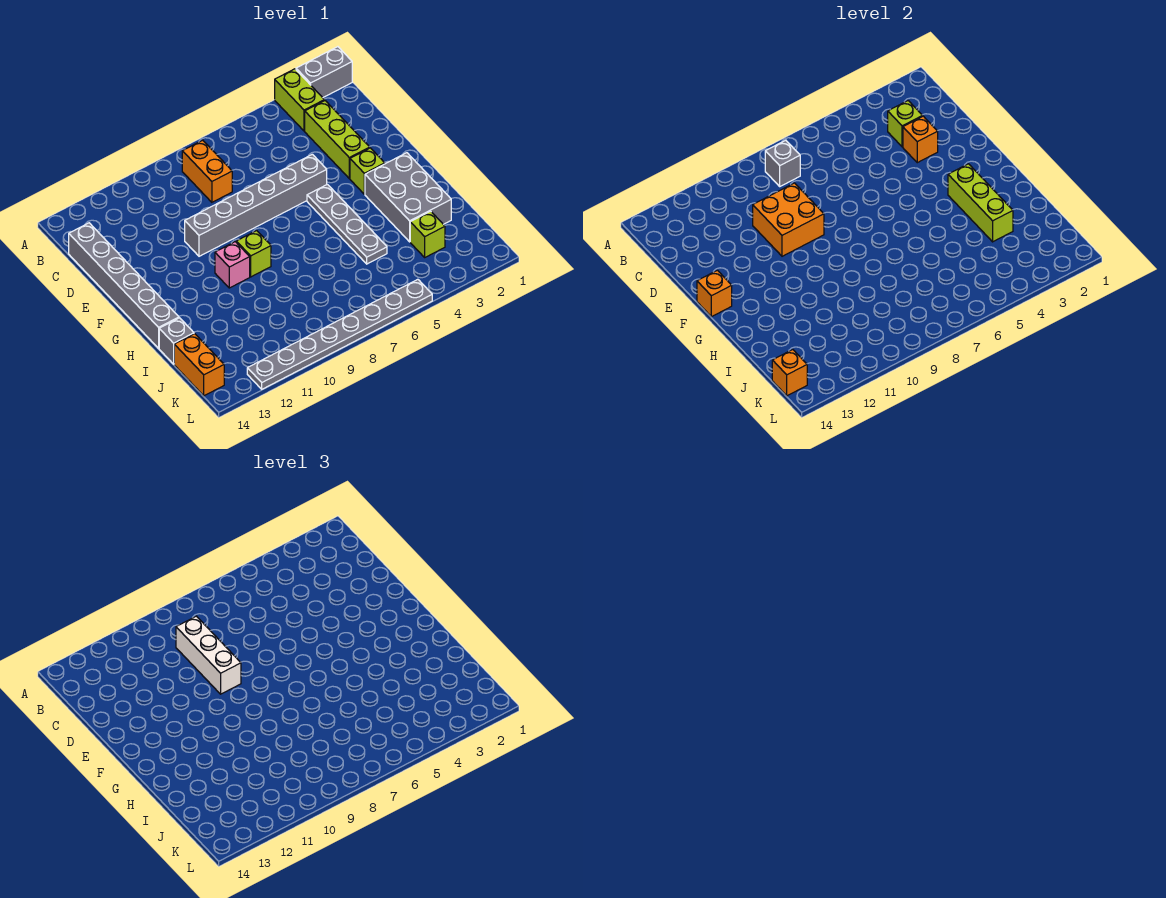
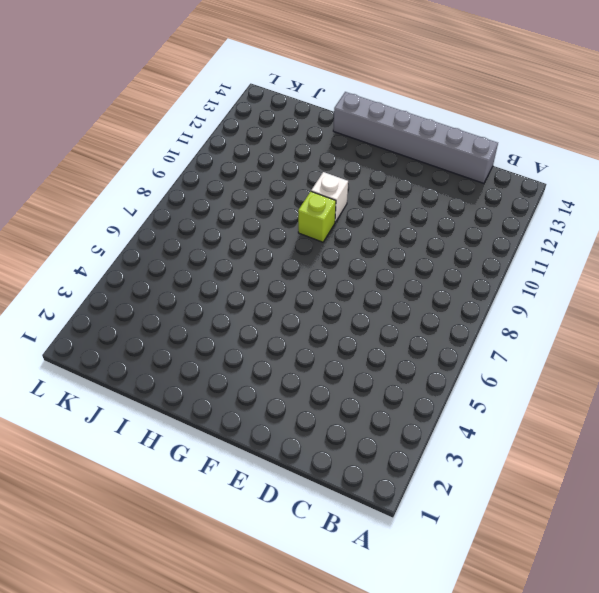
white 1x1 brick [311,172,348,222] -> pink 1x1 brick [215,242,250,288]
none -> grey 1x2 brick [296,47,352,98]
none -> lime 1x2 brick [275,69,324,131]
none -> orange 1x2 brick [182,140,232,202]

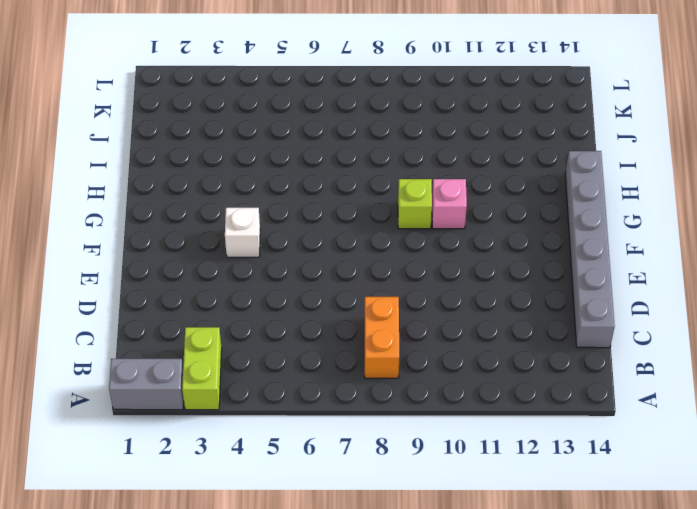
white 1x1 brick [225,208,260,257] -> none
none -> lime 1x3 brick [305,101,370,178]
none -> grey 1x6 brick [185,154,327,256]
none -> lime 1x1 brick [350,148,385,194]

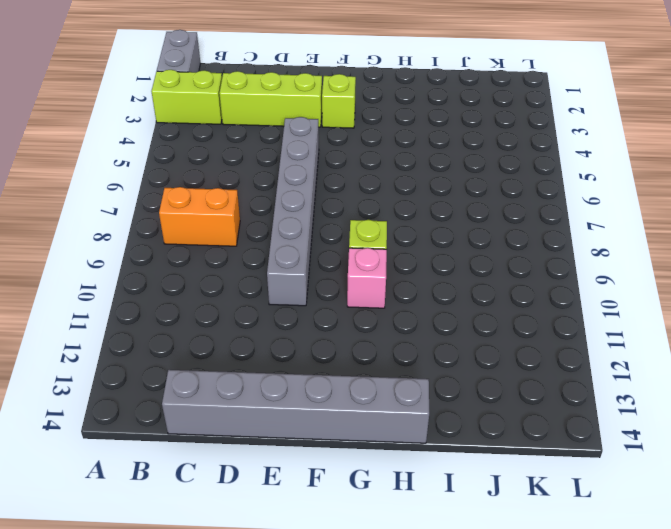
none -> grey 1x4 plate [307,184,387,264]
none -> grey 2x3 brick [365,153,451,242]
none -> grey 1x1 brick [159,318,194,364]

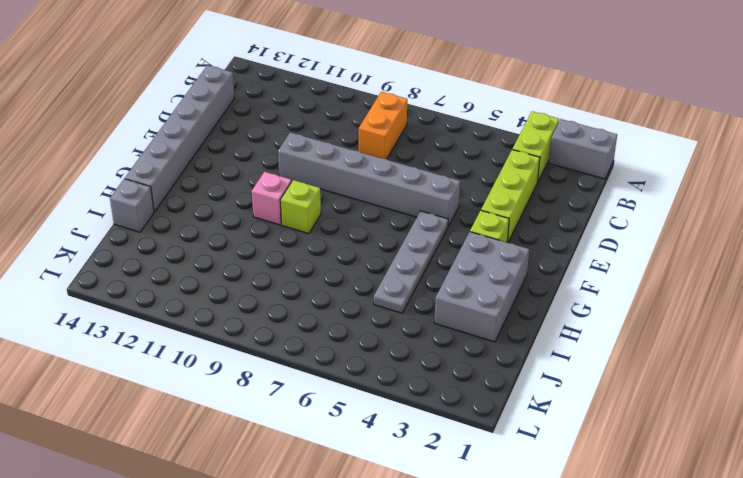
none -> lime 1x1 brick [410,211,445,257]
none -> orange 1x2 brick [174,334,224,396]
none -> grey 1x8 plate [247,279,432,389]

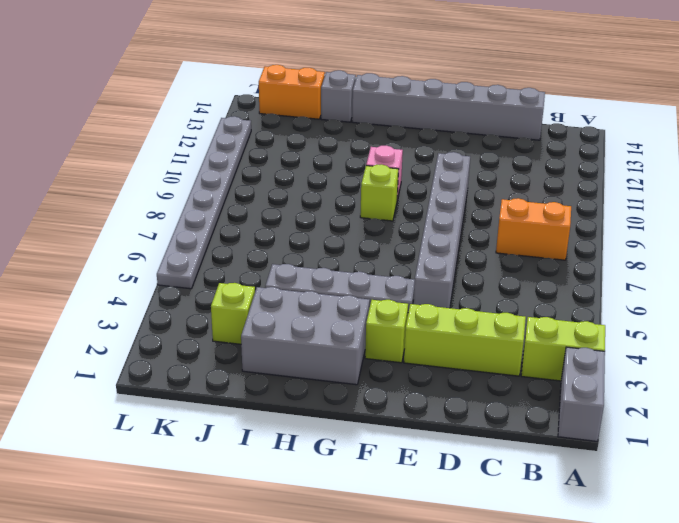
none -> grey 1x1 brick [765,140,800,186]
none -> lime 1x1 brick [888,101,923,147]
none -> orange 1x1 brick [903,116,938,163]

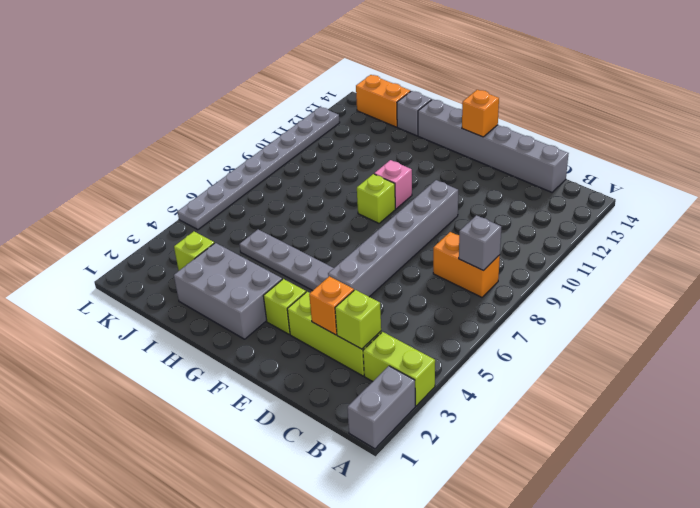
none -> orange 2x2 brick [753,183,824,256]
none -> lime 1x3 brick [948,164,1013,242]
none -> orange 1x1 brick [772,350,807,396]

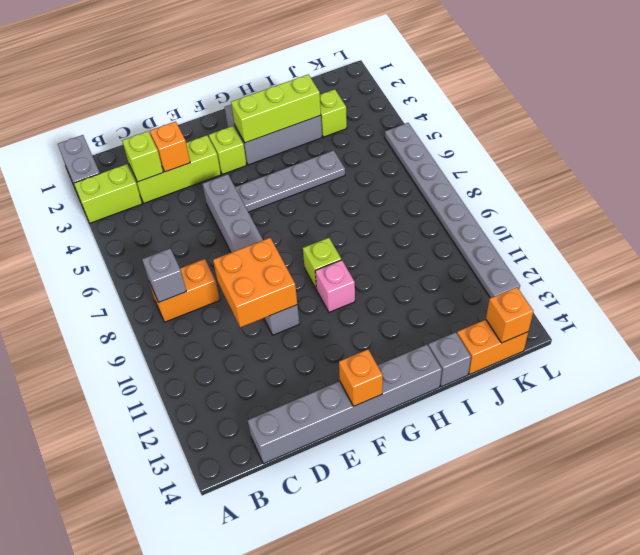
none -> white 1x3 brick [176,616,241,694]

